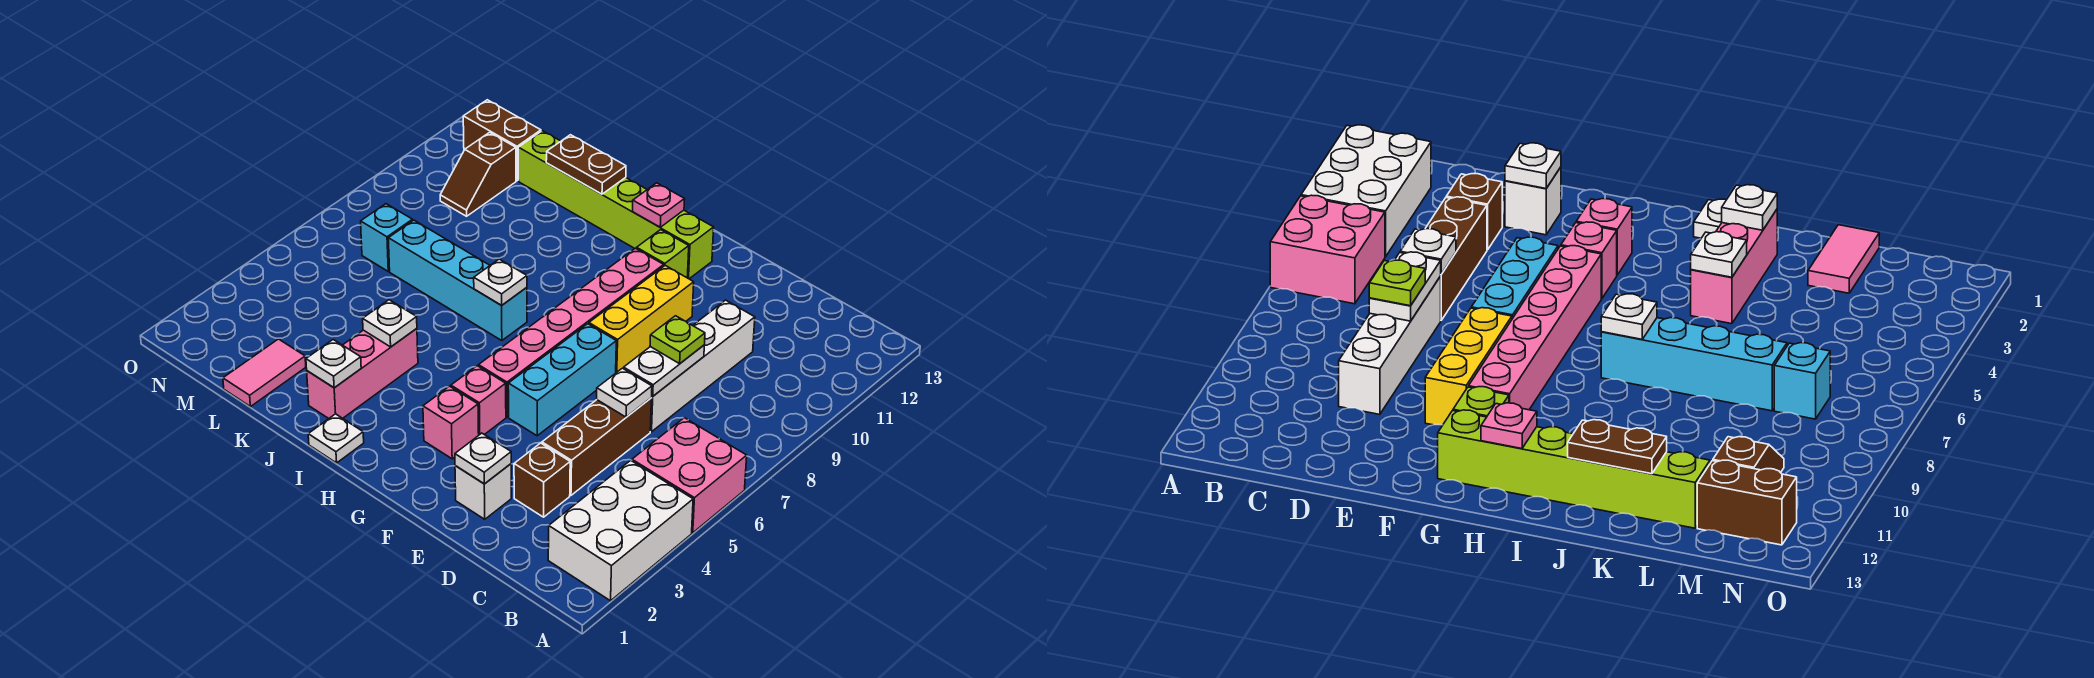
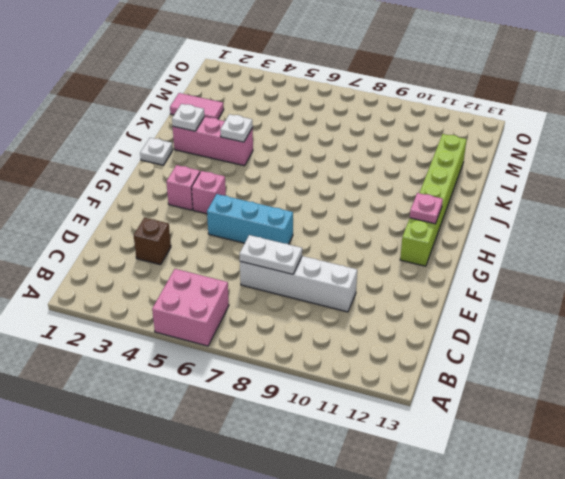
none -> white 2x3 brick [548,460,693,601]
none -> brown 1x3 brick [542,398,652,495]
none -> white 1x1 brick [455,464,511,519]

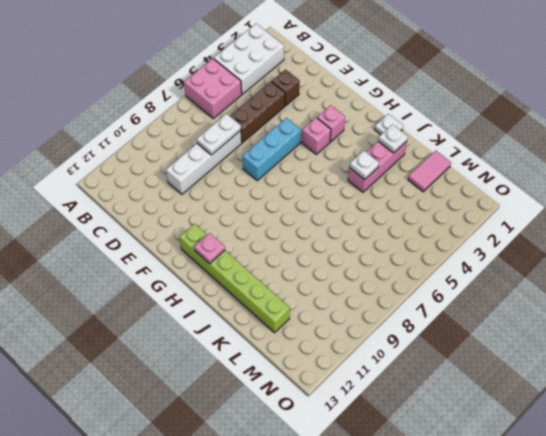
none -> white 1x1 brick [455,464,511,519]
none -> yellow 1x3 brick [589,266,694,373]
none -> pink 1x6 brick [479,248,664,417]

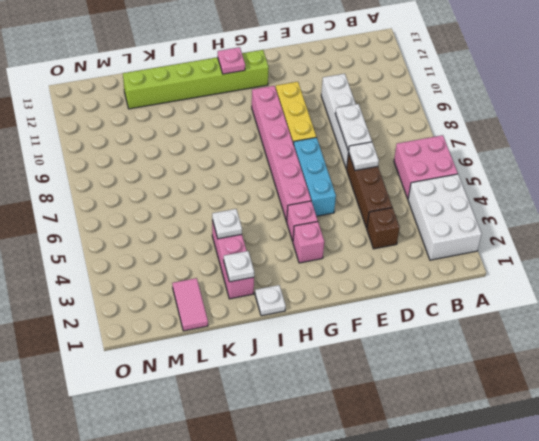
none -> white 1x1 brick [455,464,511,519]
none -> lime 1x1 brick [637,230,689,278]
none -> cyan 1x4 brick [388,220,527,341]

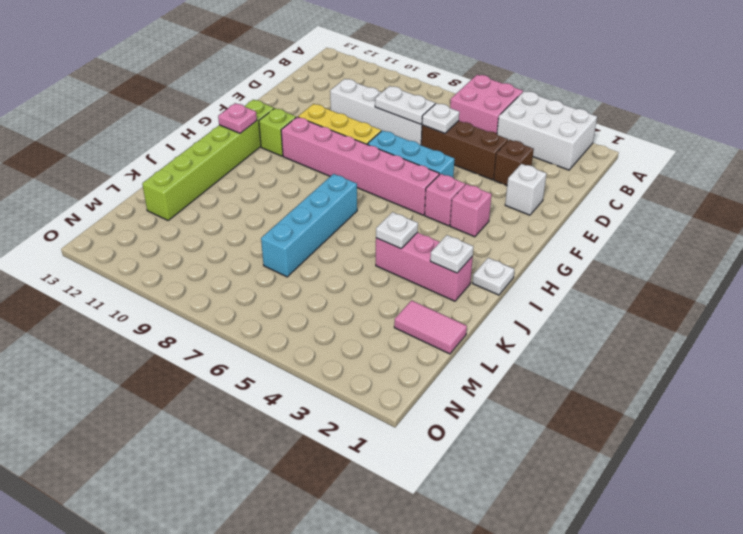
none -> cyan 1x1 brick [361,204,413,271]
none -> brown 1x2 slope [440,132,516,216]
none -> brown 1x2 brick [463,100,541,181]

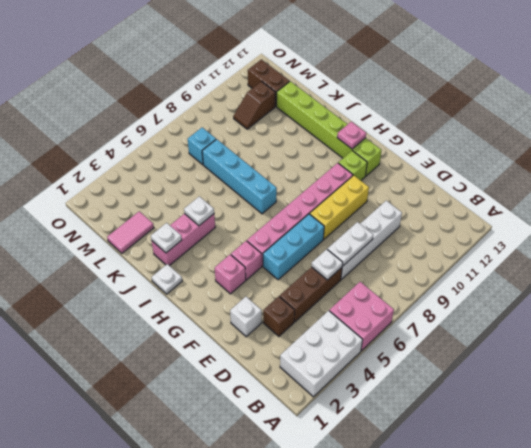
none -> white 1x1 plate [455,433,511,484]
none -> white 1x1 plate [474,259,527,305]
none -> brown 1x2 plate [546,135,626,194]

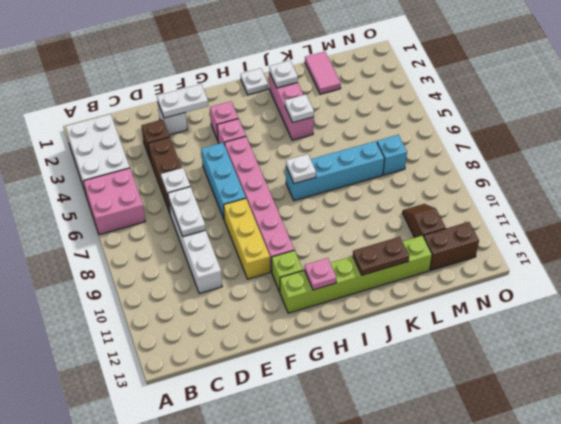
white 1x2 plate [157,84,208,118] -> white 1x1 plate [455,433,511,484]
none -> lime 1x1 plate [650,316,705,364]

